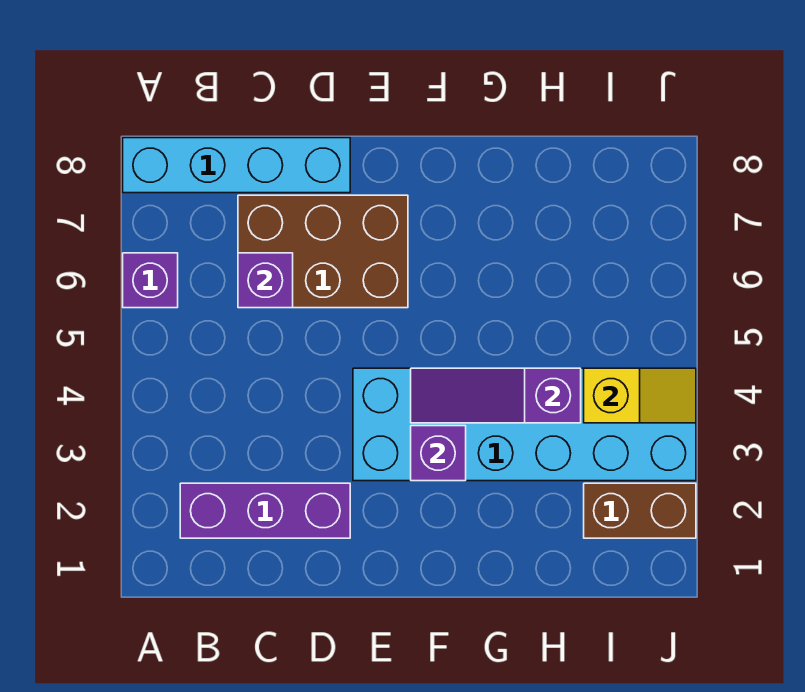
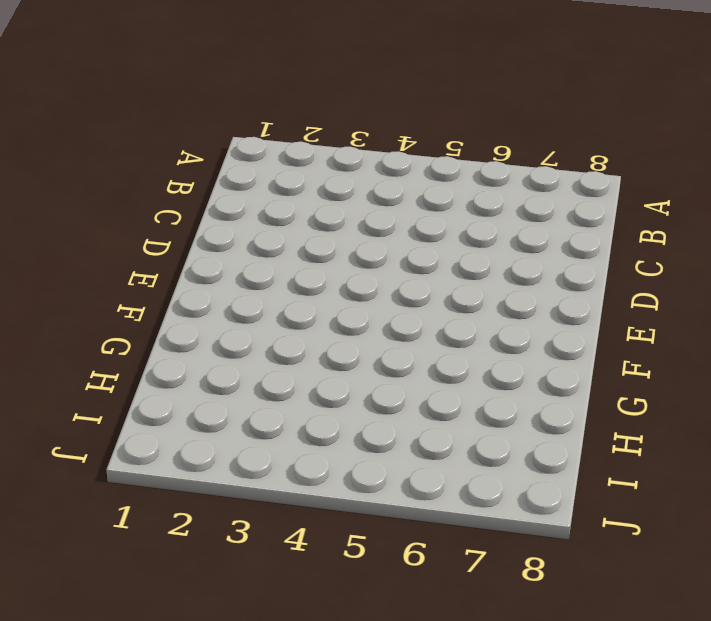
none -> purple 1x1 brick [123,253,178,308]
none -> cyan 1x4 brick [123,138,350,193]

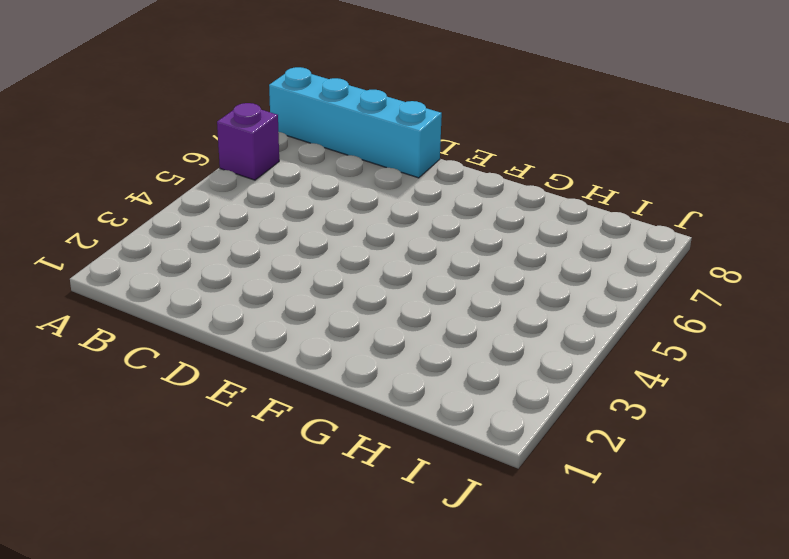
none -> purple 1x3 brick [180,483,350,538]
none -> brown 2x3 brick [238,195,408,308]

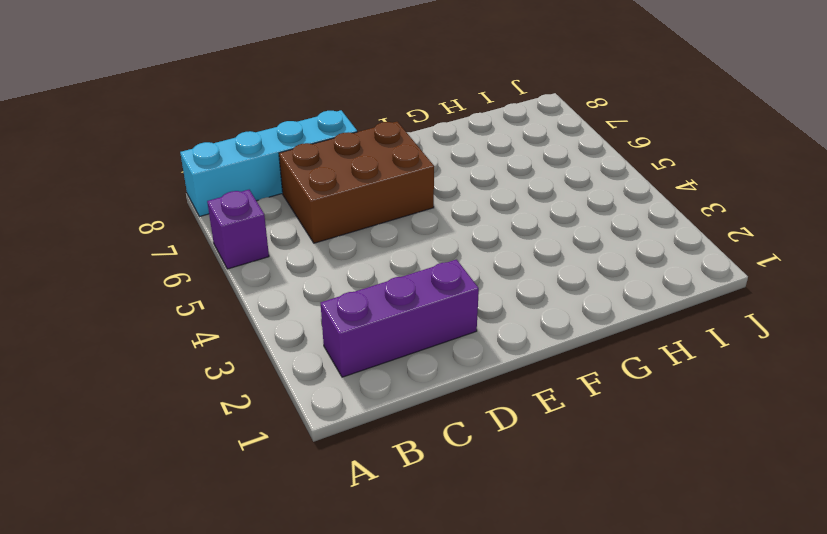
none -> cyan 2x6 brick [353,368,696,481]
none -> brown 1x2 brick [584,483,696,538]

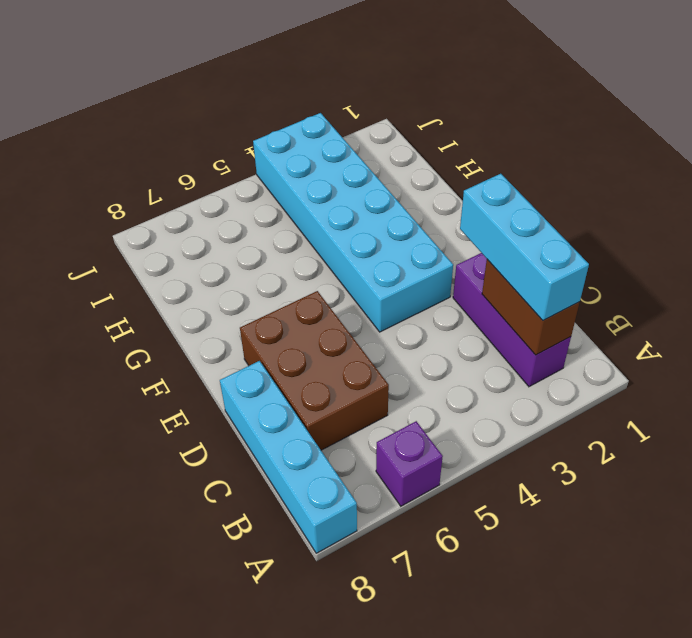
brown 1x2 brick [482,259,580,355] -> brown 1x2 brick moved to [584,483,696,538]
cyan 1x3 brick [460,174,589,321] -> none
none -> purple 1x1 brick [238,253,293,308]
none -> purple 1x1 brick [411,426,466,481]

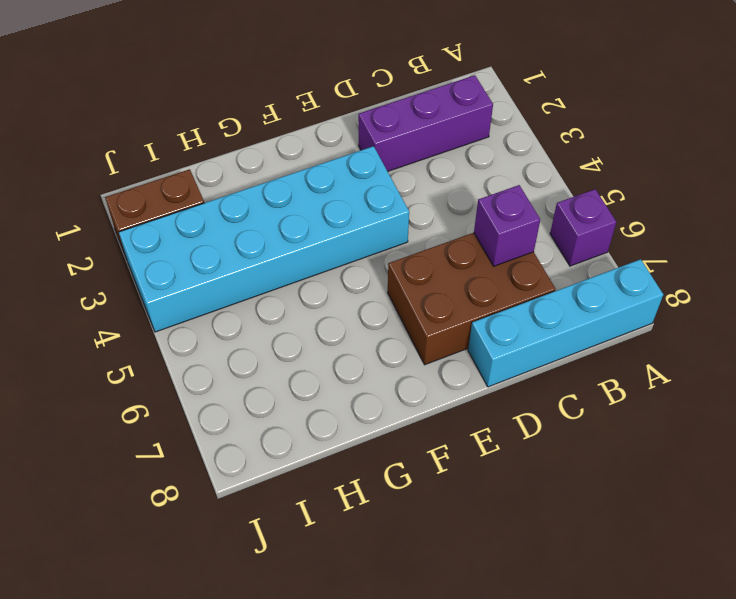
none -> purple 1x1 brick [411,426,466,481]
none -> purple 1x3 slope [411,368,581,423]

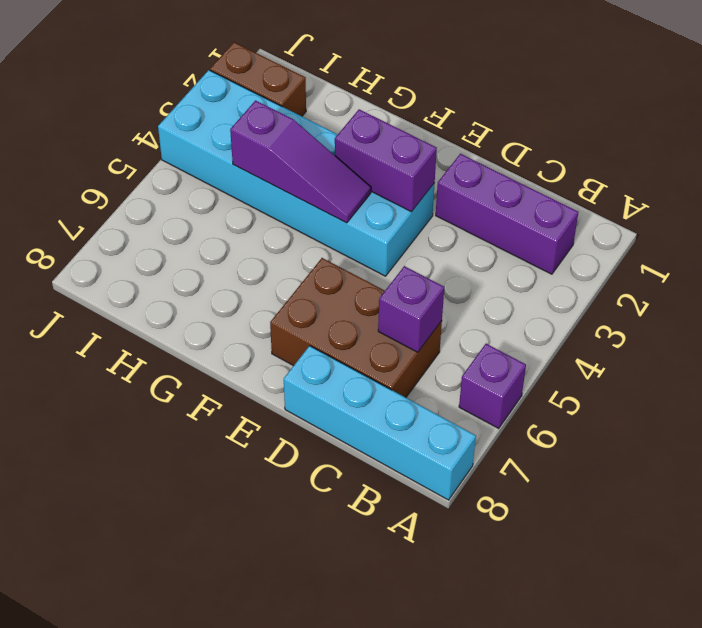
purple 1x2 brick [335,109,437,212] -> purple 1x1 brick [411,426,466,481]
none -> yellow 1x2 slope [584,368,696,423]

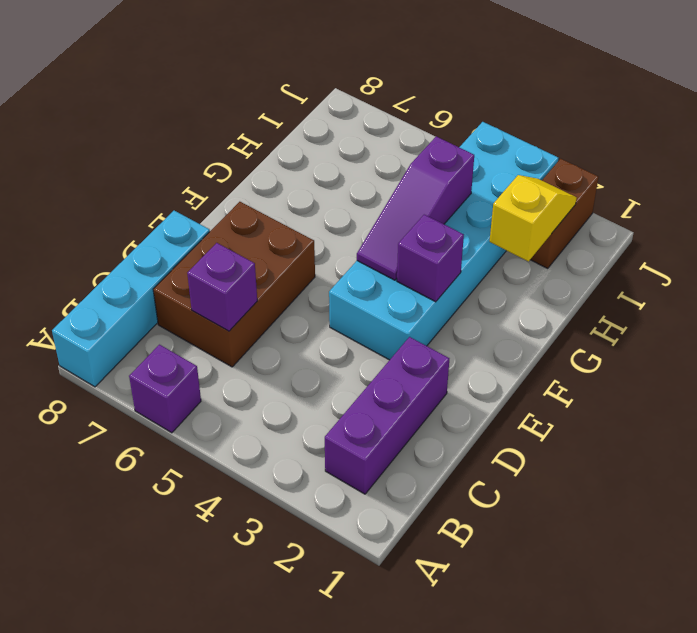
yellow 1x2 slope [490,175,577,261] -> yellow 1x2 slope moved to [584,368,696,423]

